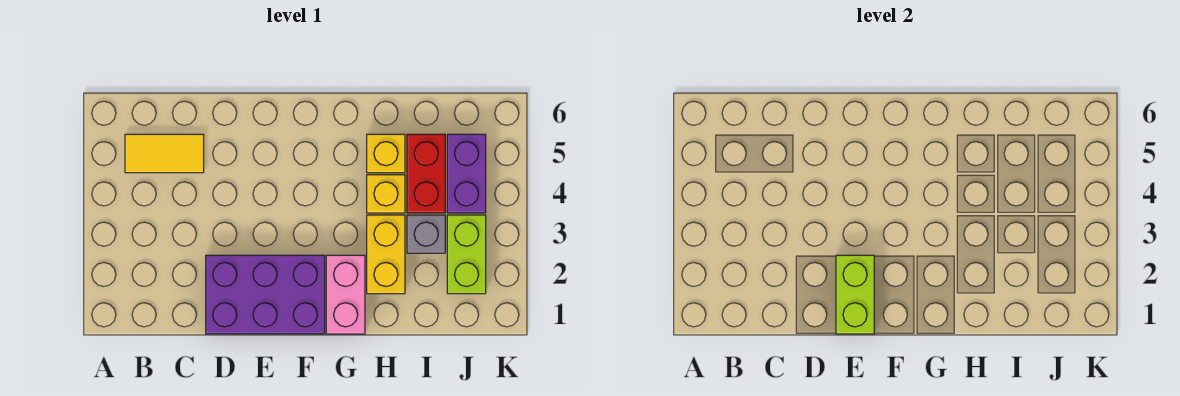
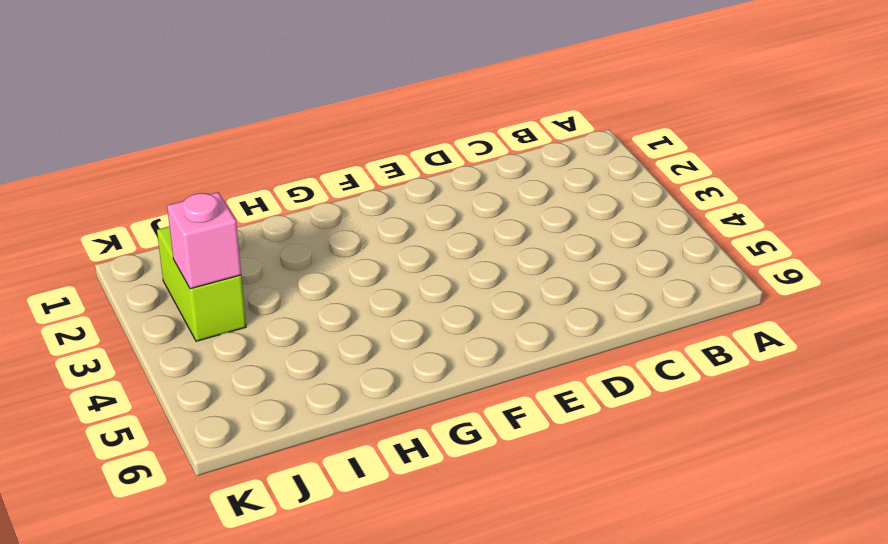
pink 1x1 brick [167,192,241,289] -> none
none -> yellow 1x2 tile [125,134,204,173]
none -> purple 2x3 brick [206,255,325,334]

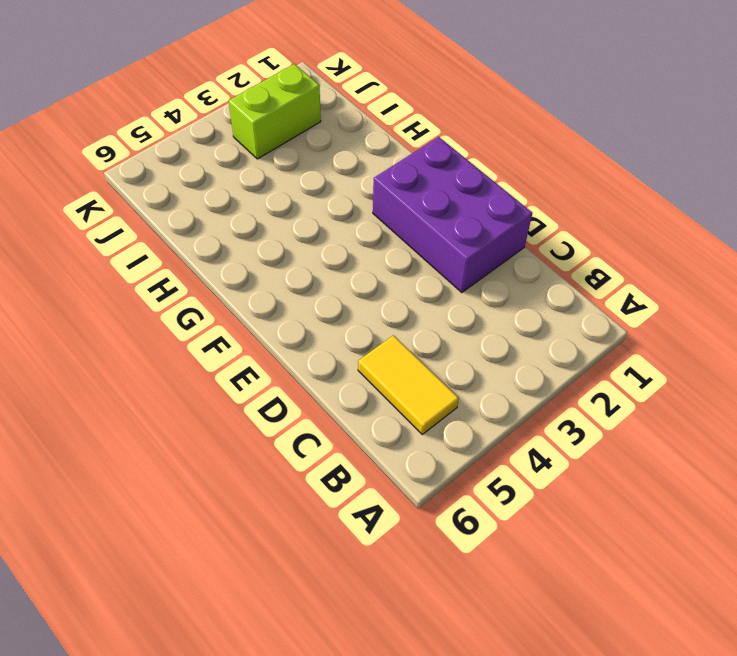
none -> pink 1x2 brick [326,255,365,334]
none -> yellow 1x2 brick [367,215,405,294]

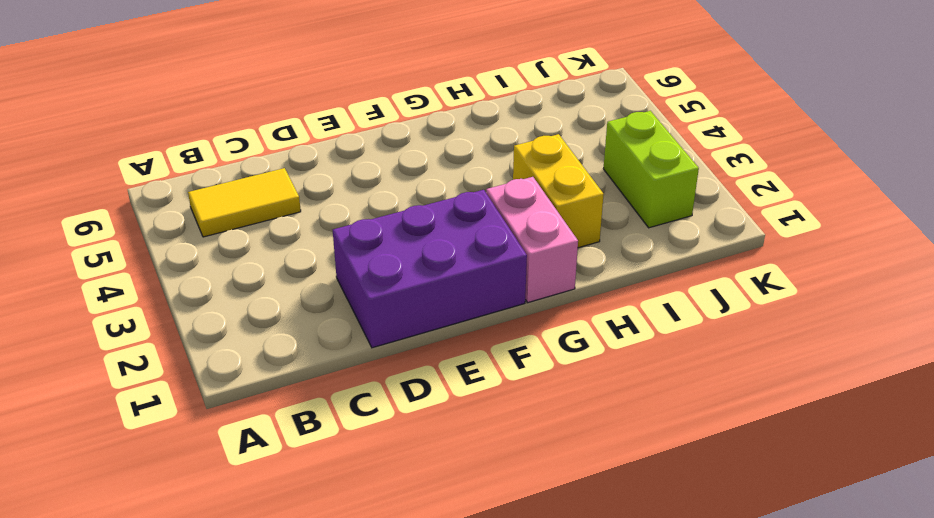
none -> yellow 1x1 brick [367,175,405,213]
none -> yellow 1x1 brick [367,134,405,173]

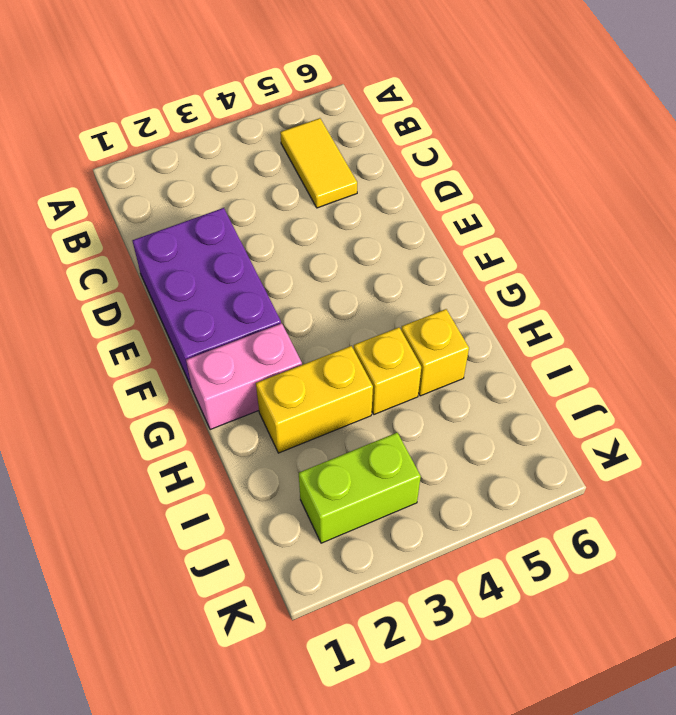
none -> grey 1x1 brick [407,215,445,253]
none -> red 1x2 brick [407,134,445,213]

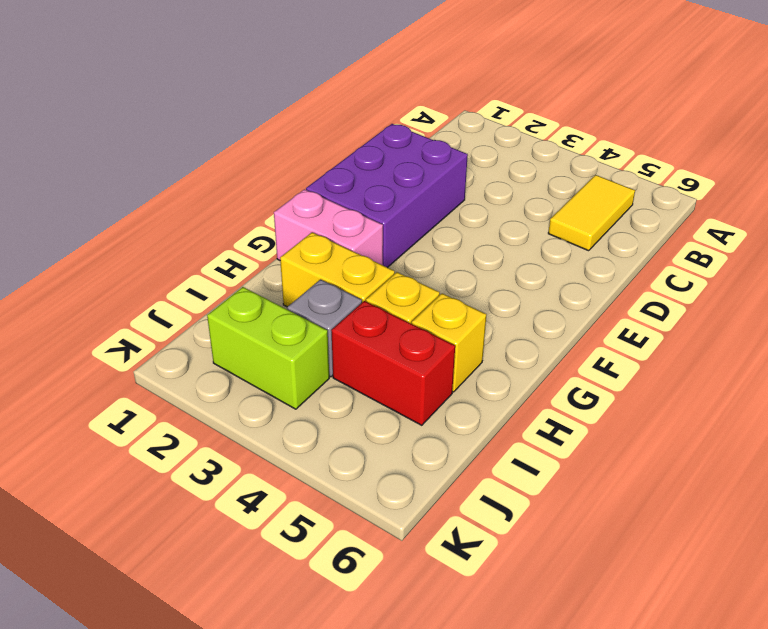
none -> purple 1x2 brick [447,134,486,213]
none -> lime 1x2 brick [836,255,874,334]

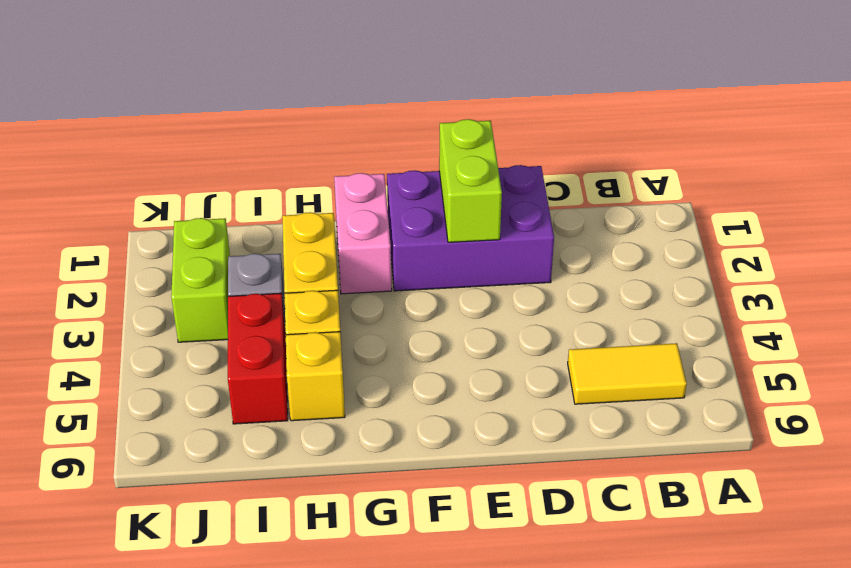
none -> purple 1x2 brick [447,134,486,213]

